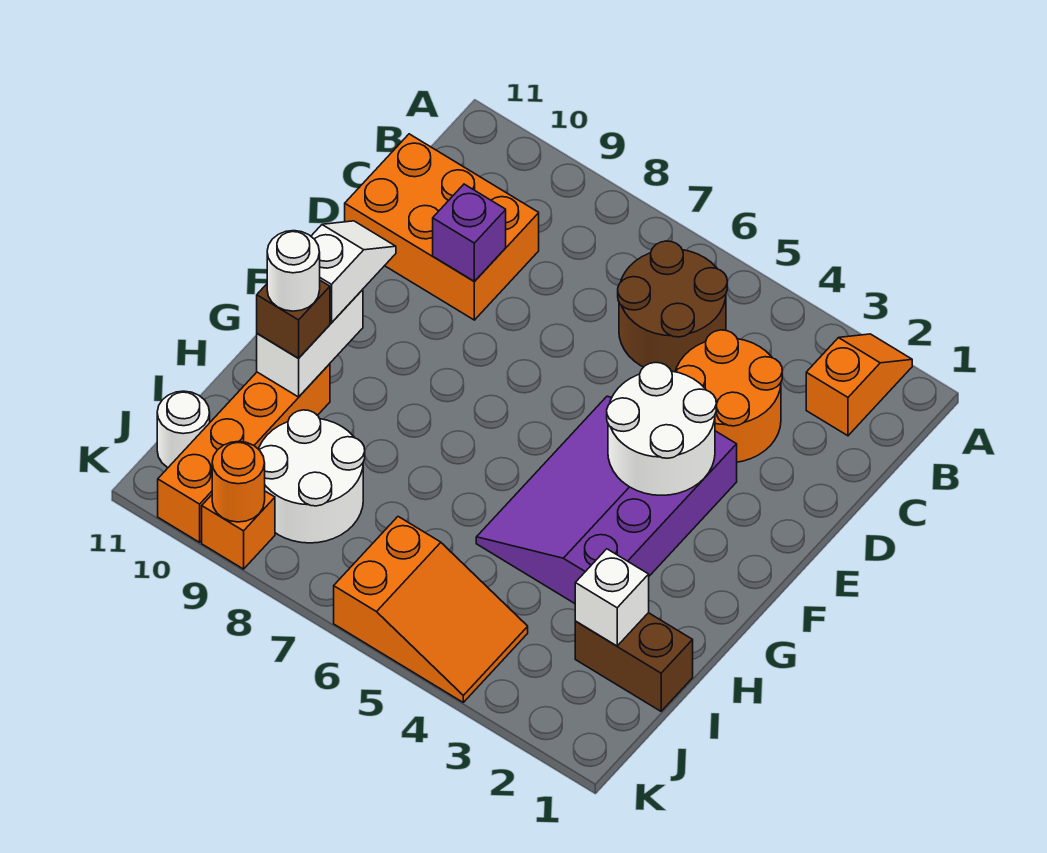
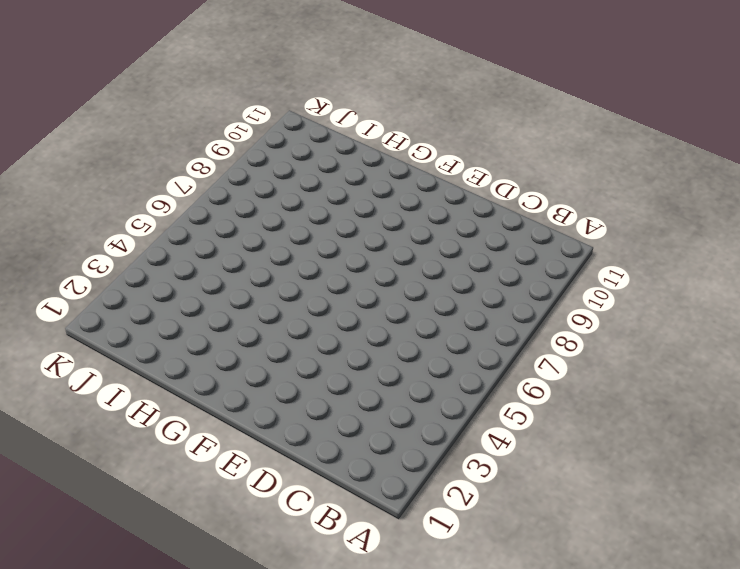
none -> orange 1x2 slope [806,334,912,436]
none -> brown 2x2 round brick [618,241,727,372]
none -> orange 2x2 round brick [675,330,782,462]

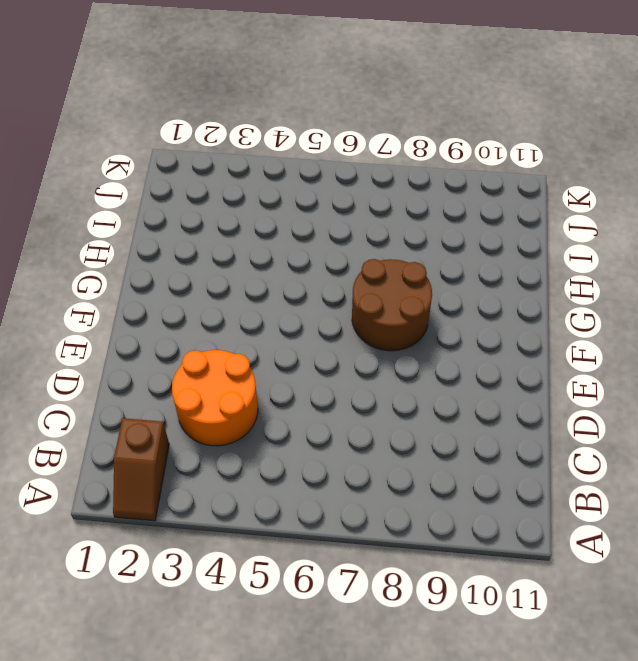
brown 1x2 slope [113,418,169,521] -> orange 1x2 slope [806,334,912,436]
brown 2x2 round brick [352,259,432,351] -> brown 2x2 round brick moved to [618,241,727,372]
none -> orange 2x3 brick [345,134,539,320]
none -> purple 3x4 slope [476,396,737,603]
none -> orange 1x4 brick [158,364,330,542]

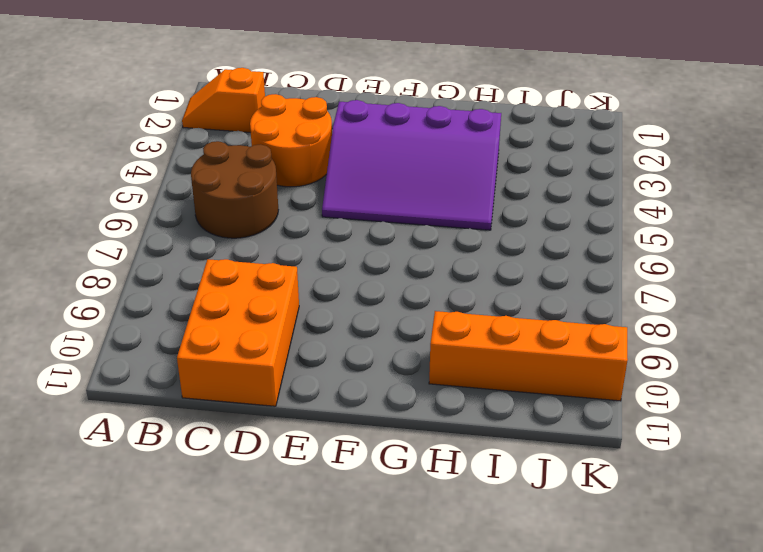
none -> brown 1x2 brick [575,613,693,711]
none -> white 2x2 round brick [259,410,365,543]
none -> orange 2x3 slope [334,517,528,702]

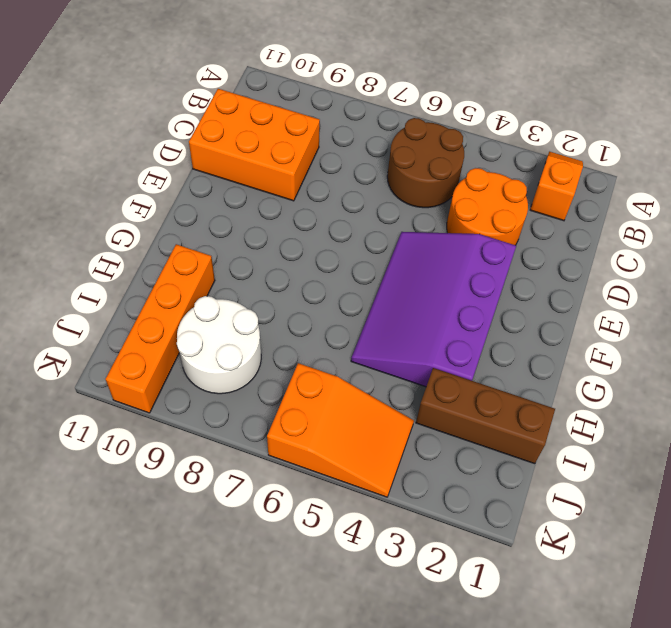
brown 1x3 brick [416,368,555,464] -> brown 1x2 brick [575,613,693,711]
none -> white 1x1 round brick [157,391,210,467]
none -> orange 1x1 brick [202,491,275,569]
none -> purple 1x1 brick [433,184,506,281]

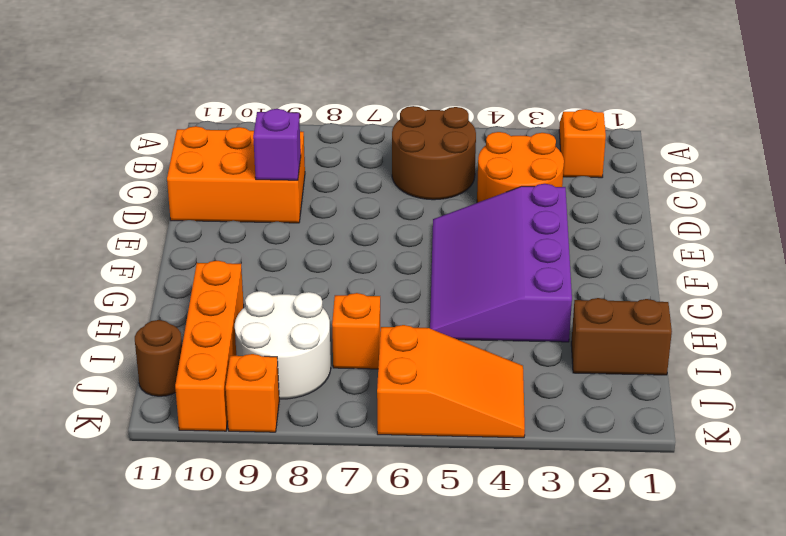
orange 1x1 brick [332,293,380,369] -> none
brown 1x1 round brick [135,320,182,396] -> white 1x1 round brick [157,391,210,467]
none -> white 2x2 round brick [607,362,716,495]
none -> white 1x2 brick [257,290,363,397]
none -> white 1x1 brick [575,549,649,646]

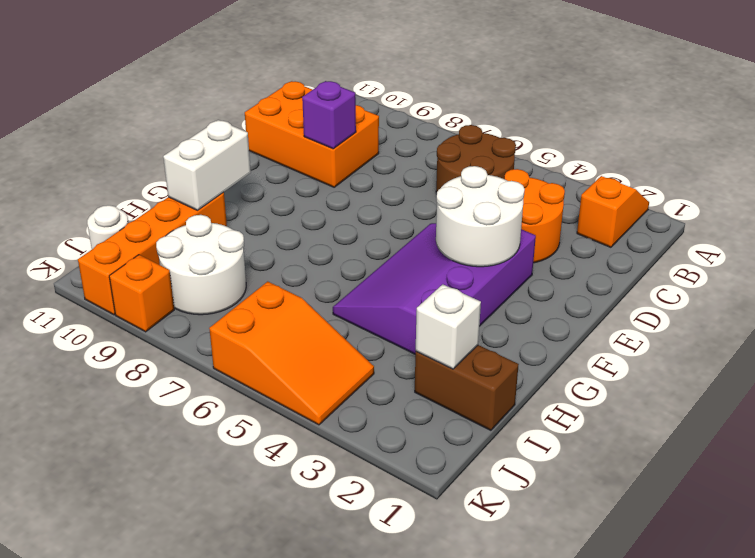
none -> orange 1x1 round brick [212,441,265,522]
none -> white 1x2 slope [311,221,396,323]
none -> brown 1x1 brick [257,280,330,358]

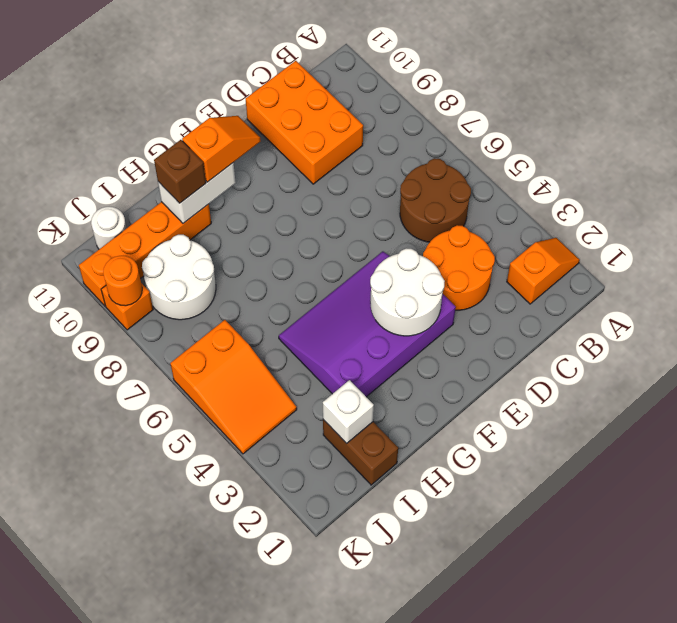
orange 1x2 slope [182,116,261,182] -> white 1x2 slope [311,221,396,323]
none -> purple 1x1 brick [433,184,506,281]
none -> white 1x1 round brick [267,231,320,311]

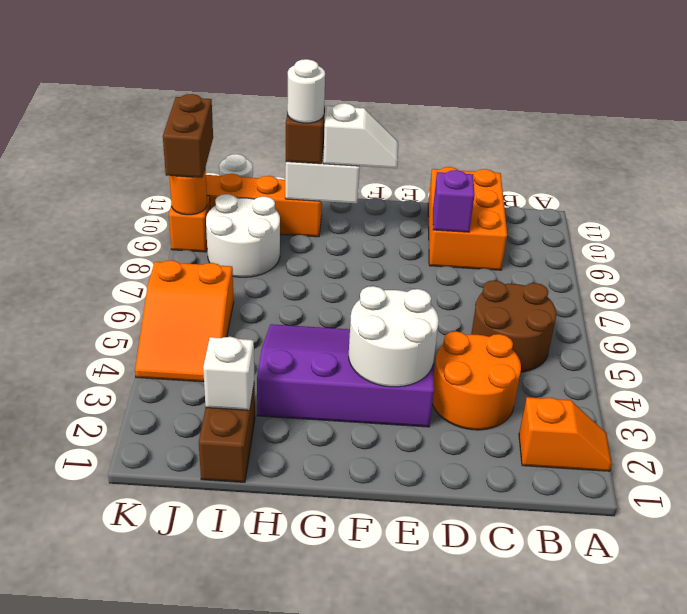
brown 1x2 brick [163,94,213,178] -> none

